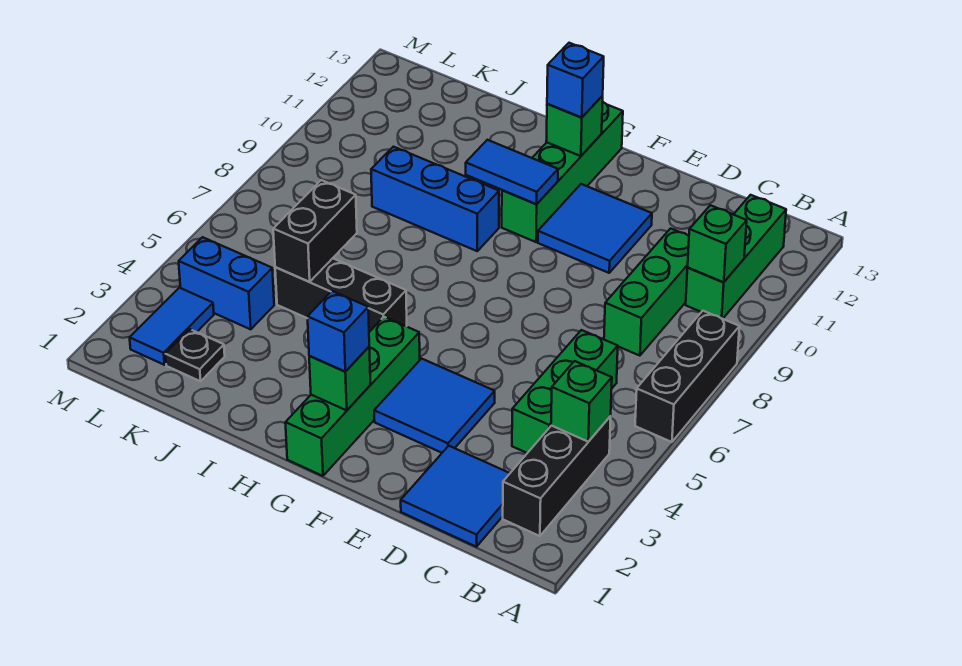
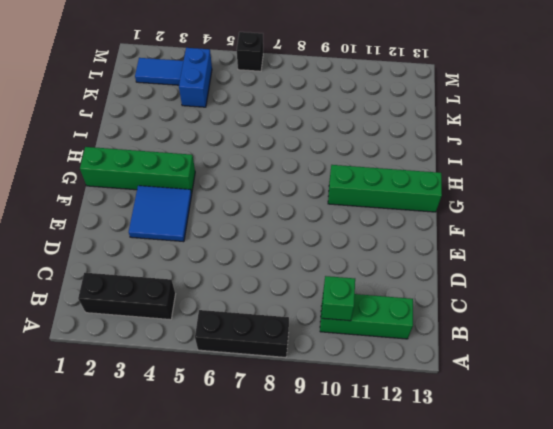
black 1x1 brick [237,32,263,71] -> none
none -> blue 2x2 tile [401,446,510,547]
none -> green 1x3 brick [512,330,618,453]
none -> green 1x3 brick [604,228,689,356]

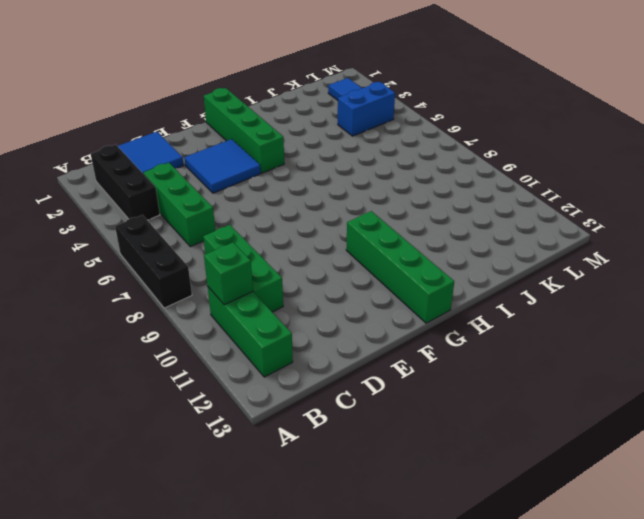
none -> blue 2x2 tile [538,184,652,273]
none -> black 1x3 brick [275,258,407,332]
none -> blue 1x3 brick [371,147,499,251]

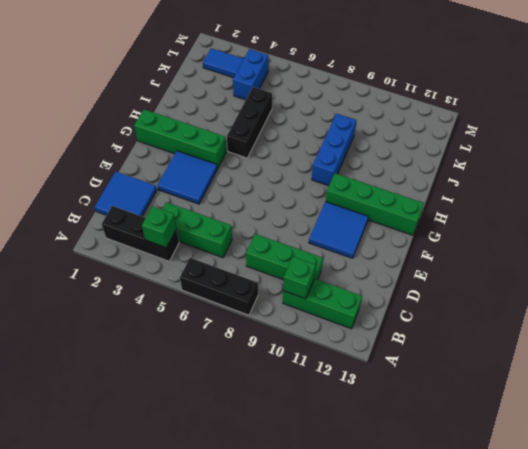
none -> black 1x1 plate [165,329,225,381]
none -> green 1x1 brick [309,347,370,410]
none -> blue 1x2 tile [466,140,558,204]

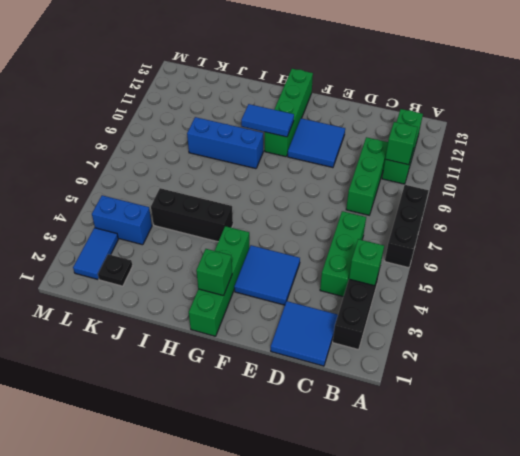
none -> green 1x1 brick [546,96,603,156]
none -> black 1x2 brick [273,180,357,282]
none -> blue 1x1 brick [308,291,369,372]

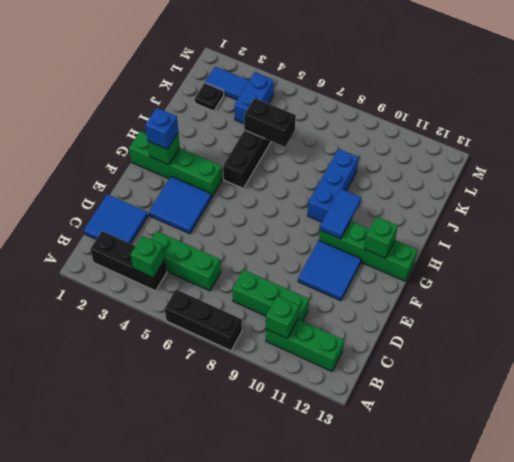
none -> blue 1x1 brick [547,43,604,118]

